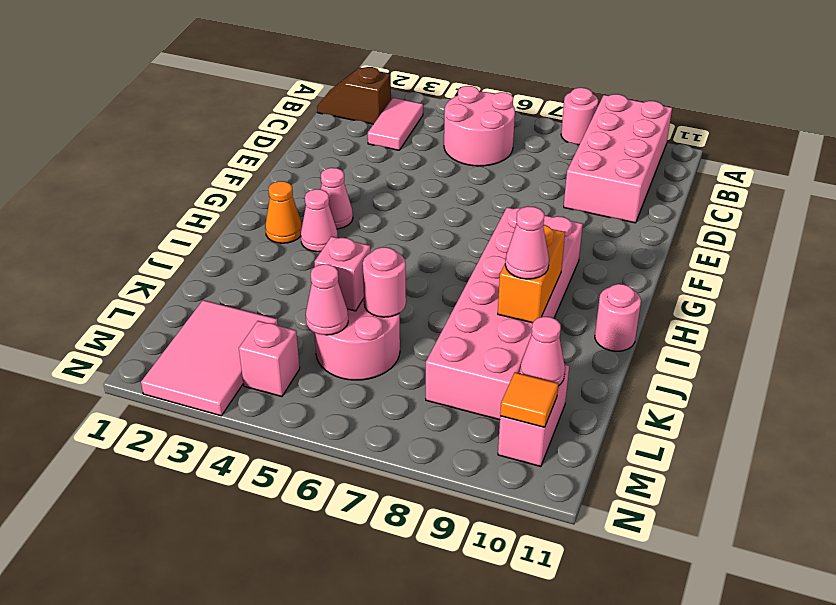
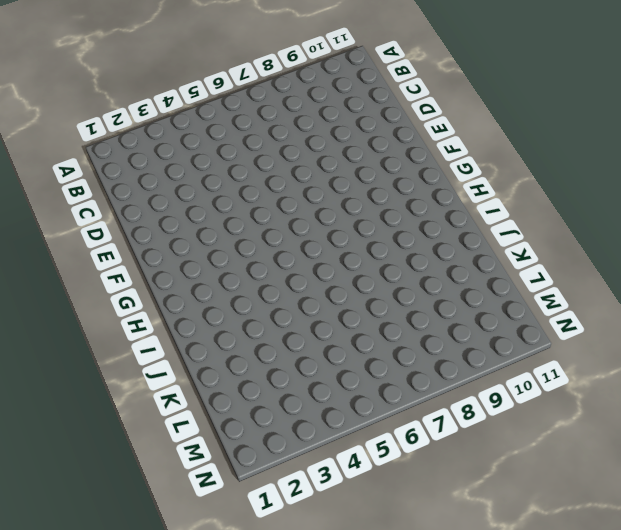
none -> pink 1x1 round brick [561,88,598,145]
none -> pink 2x4 brick [564,94,672,223]
none -> brown 1x2 slope [317,67,391,124]

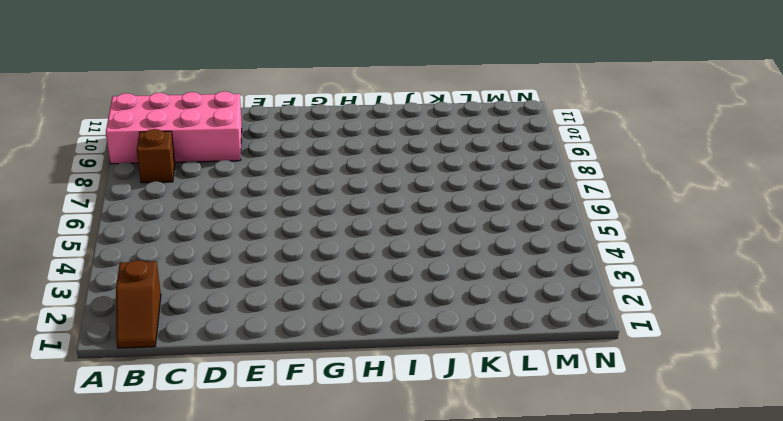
brown 1x1 brick [137,129,175,183] -> none
none -> pink 1x1 round brick [561,88,598,145]
none -> pink 1x2 tile [368,98,423,150]
none -> pink 2x2 round brick [444,86,515,166]

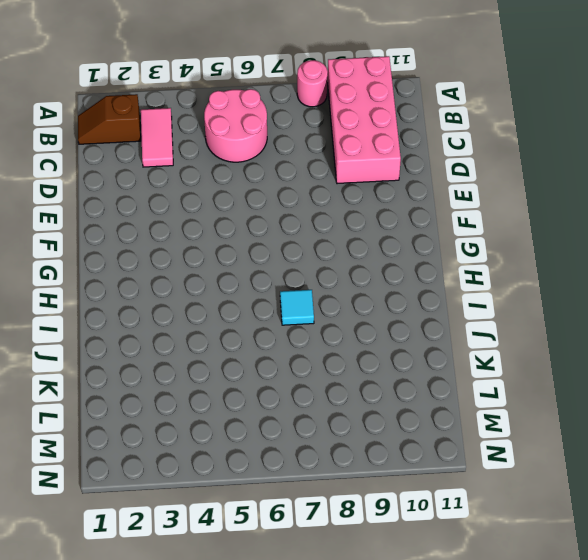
cyan 1x1 tile [280,290,314,325] -> none
none -> pink 1x1 cone [321,168,353,229]
none -> pink 2x6 brick [426,207,583,420]
none -> orange 1x1 cone [265,181,302,243]

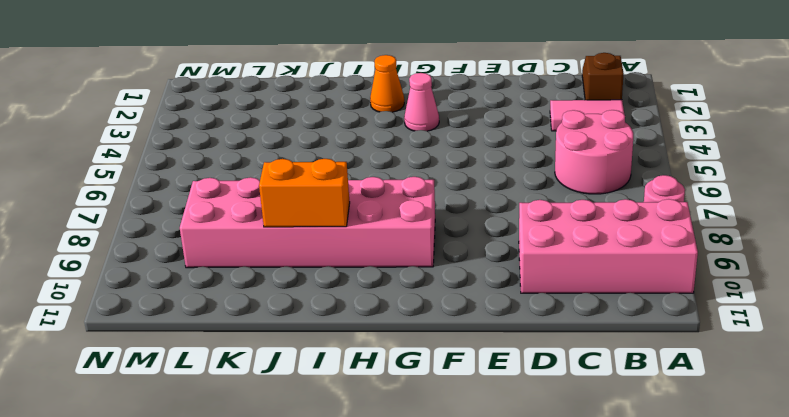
none -> pink 1x1 cone [301,189,338,252]
none -> pink 1x1 round brick [595,284,641,351]
none -> pink 2x2 round brick [315,299,400,380]

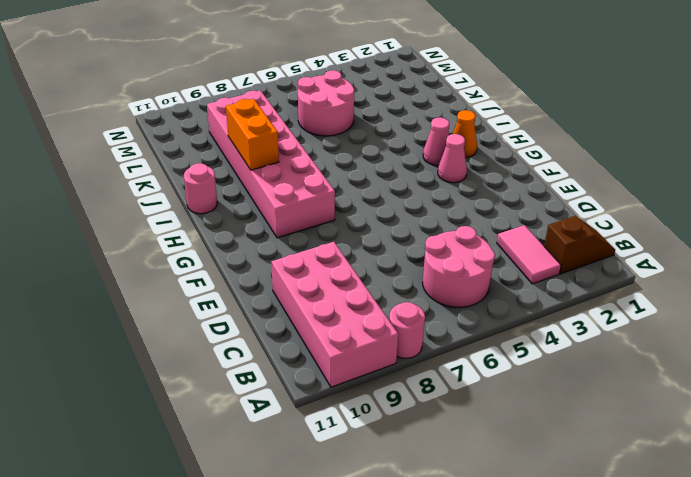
none -> pink 2x3 tile [141,300,278,416]
none -> pink 1x2 brick [498,365,569,467]
none -> pink 1x1 brick [239,321,300,397]

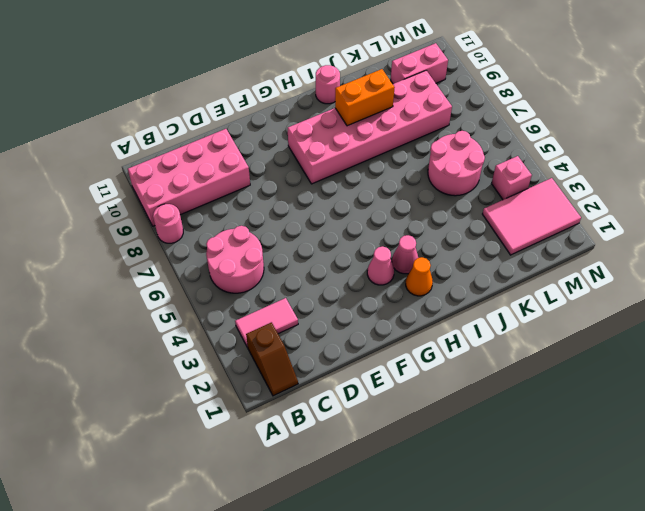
none -> pink 1x1 brick [314,237,370,311]
none -> pink 1x1 round brick [363,247,406,317]
none -> pink 1x1 cone [306,264,348,335]

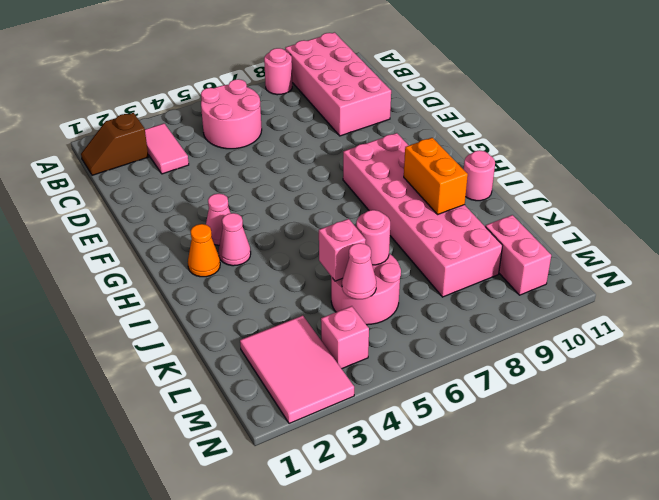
none -> pink 1x1 cone [520,317,565,386]
none -> orange 1x1 tile [500,372,558,427]
none -> pink 1x1 cone [505,206,549,279]

